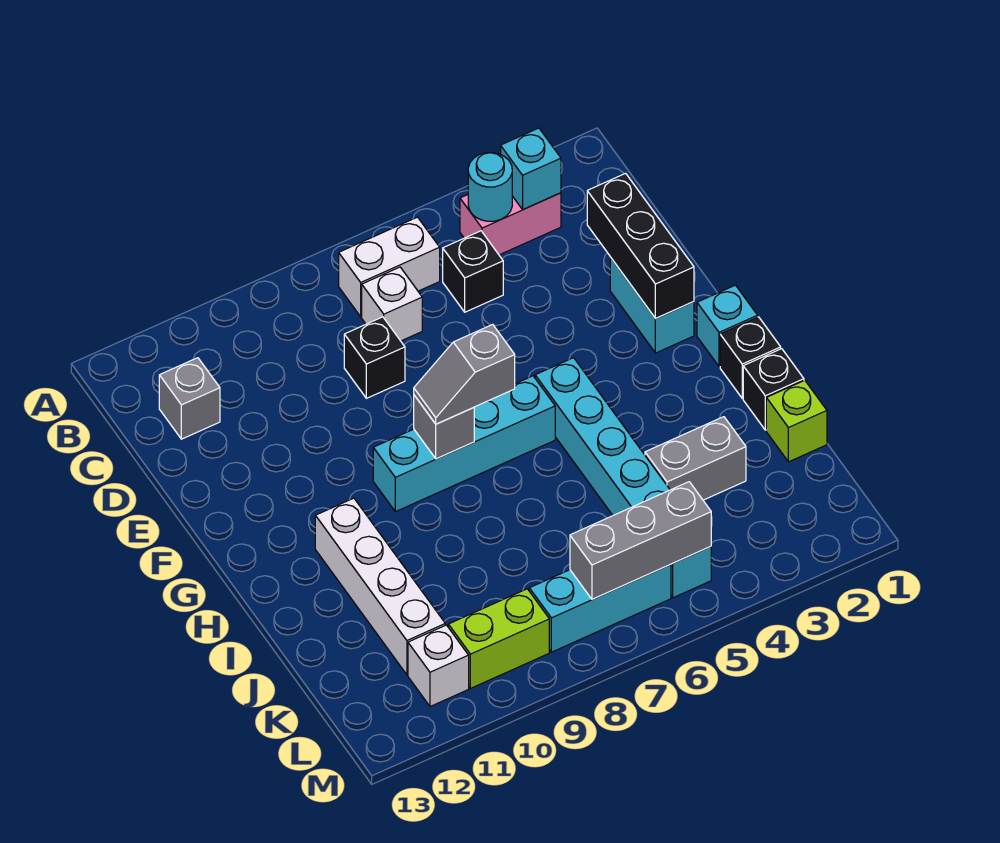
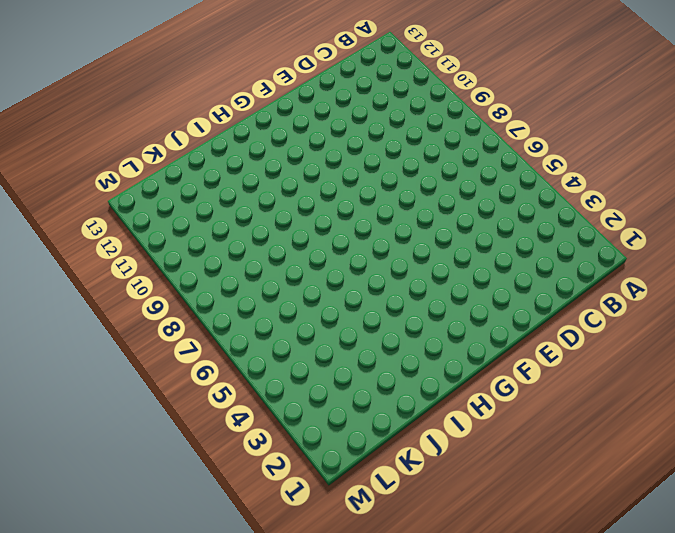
none -> pink 1x2 brick [460,193,561,255]
none -> white 1x2 brick [339,217,440,317]
none -> black 1x1 brick [443,231,503,312]

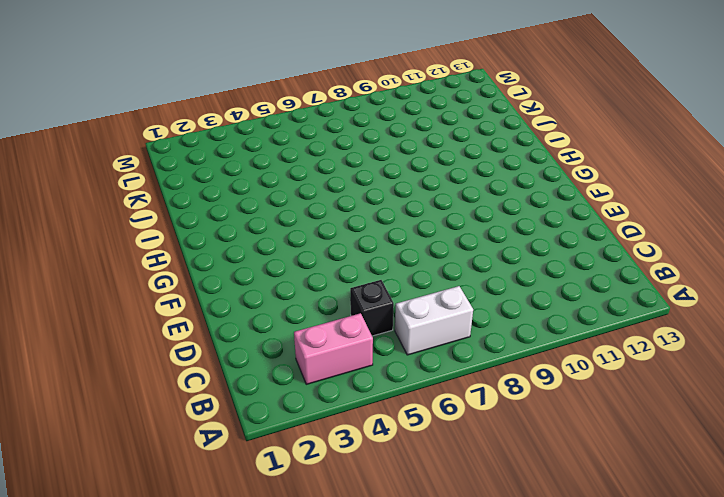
none -> white 1x1 brick [362,267,422,341]
none -> grey 1x1 brick [159,358,220,439]
none -> black 1x1 brick [344,317,405,398]

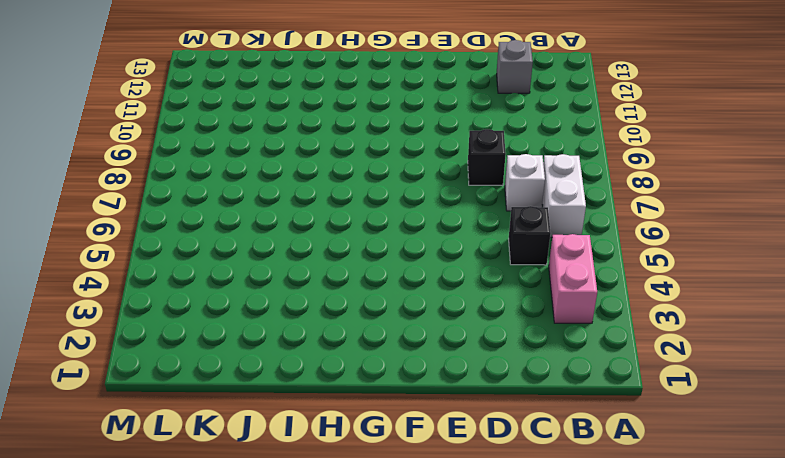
none -> cyan 1x2 brick [610,257,694,353]
none -> cyan 1x1 brick [697,285,758,367]
none -> cyan 1x6 brick [535,358,711,598]

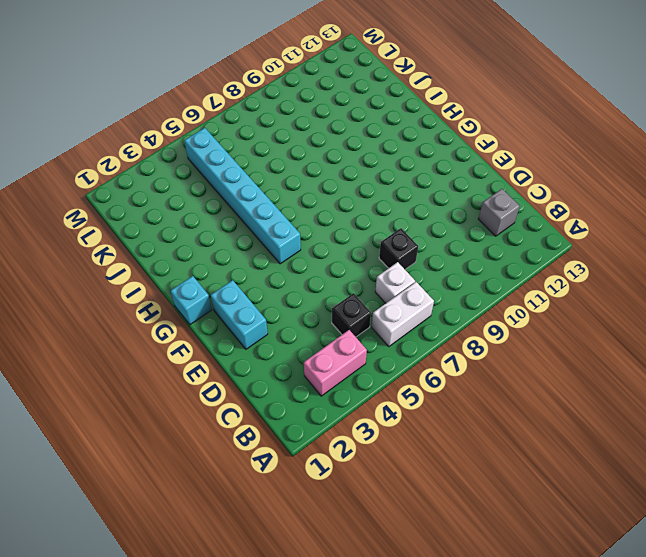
none -> cyan 1x4 brick [373,376,555,512]
none -> black 1x1 brick [720,317,781,398]
none -> white 1x4 brick [315,498,445,675]

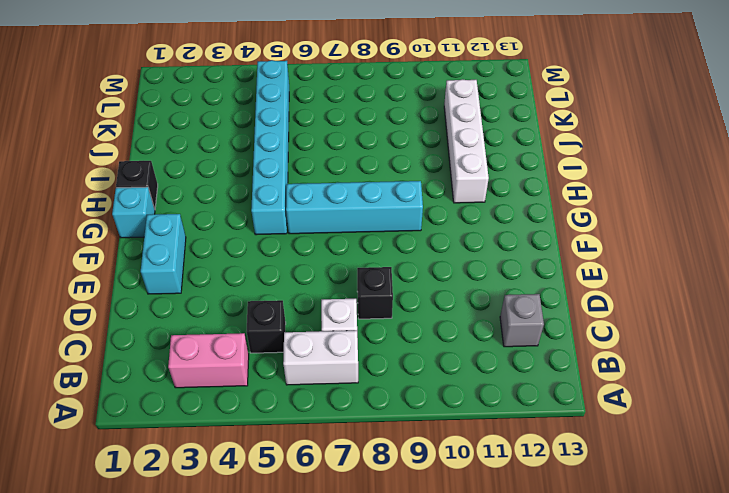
none -> black 1x1 brick [743,349,804,430]
none -> lime 1x1 brick [766,380,827,462]
none -> grey 1x2 brick [645,417,746,500]

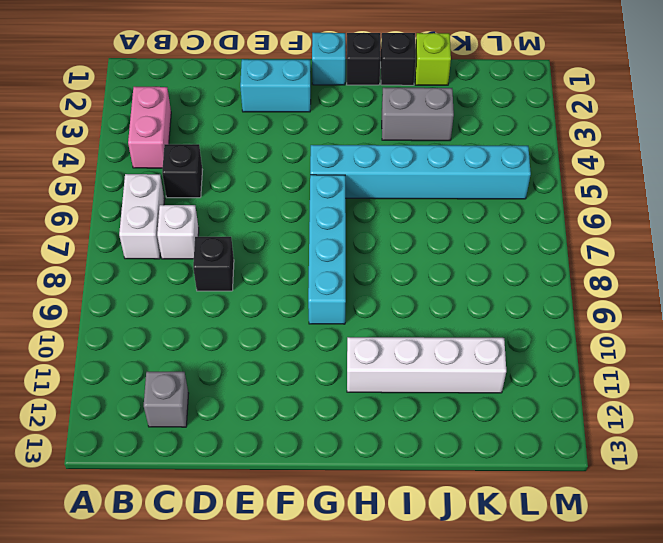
grey 1x2 brick [382,88,454,141] -> grey 1x2 brick turned to [645,417,746,500]
none -> cyan 1x3 brick [529,564,671,652]
none -> lime 1x2 brick [448,589,549,688]
none -> white 1x1 brick [408,625,469,707]

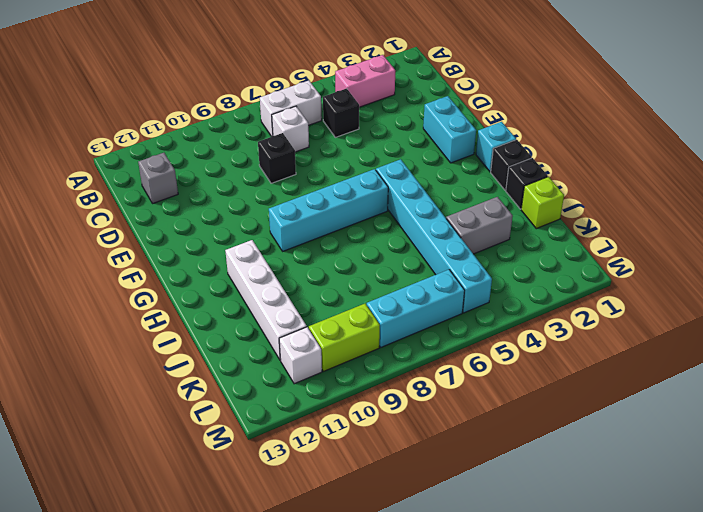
none -> cyan 1x1 brick [501,128,561,209]
none -> cyan 1x1 round brick [468,153,512,221]
none -> black 1x3 brick [587,173,694,319]

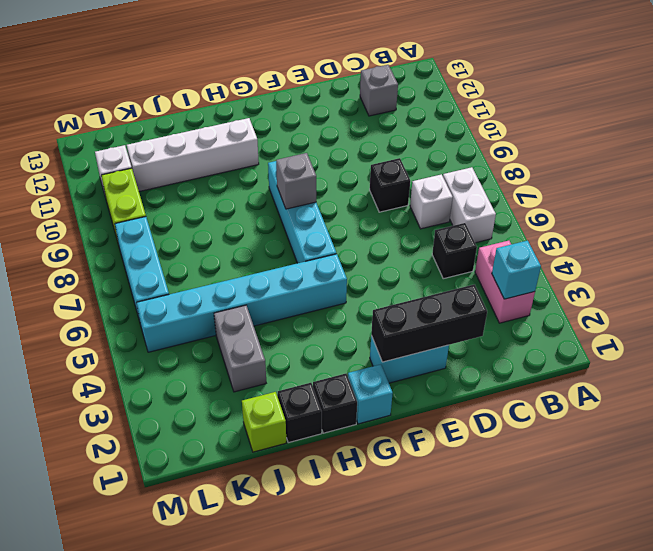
none -> cyan 1x1 round brick [468,153,512,221]
none -> grey 1x3 brick [570,482,711,599]
none -> grey 1x2 slope [414,324,515,424]

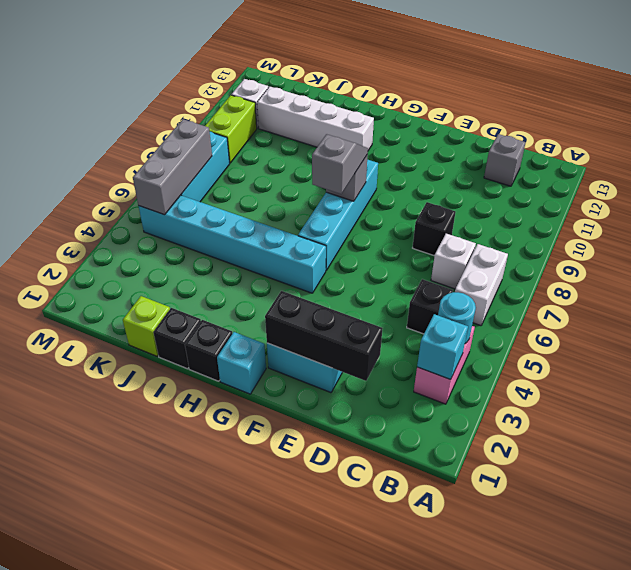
none -> grey 1x2 brick [645,417,746,500]

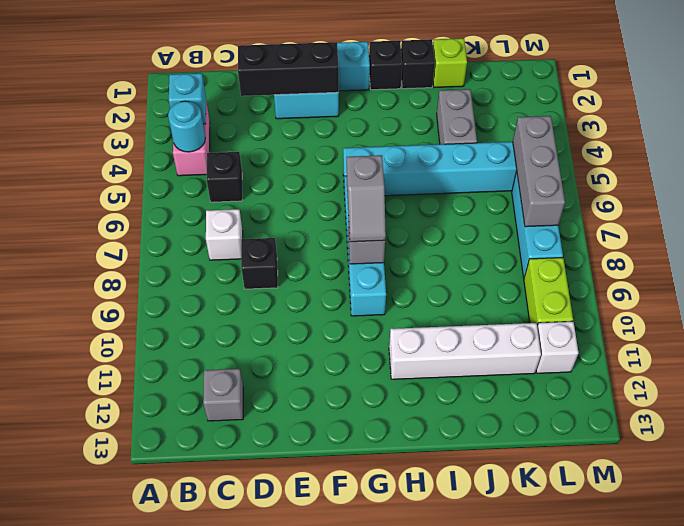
none -> white 1x2 brick [339,217,440,317]

